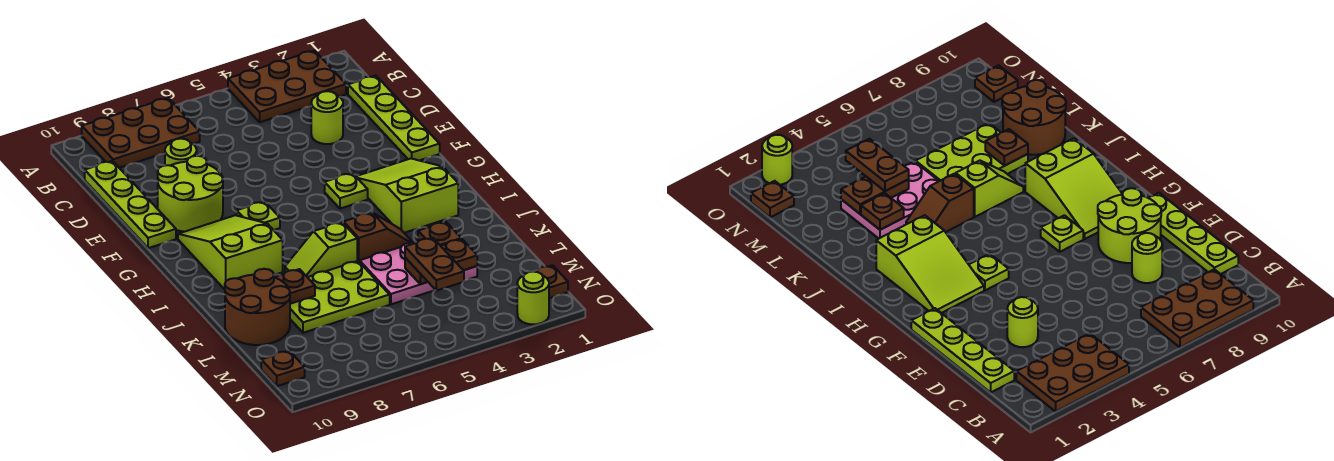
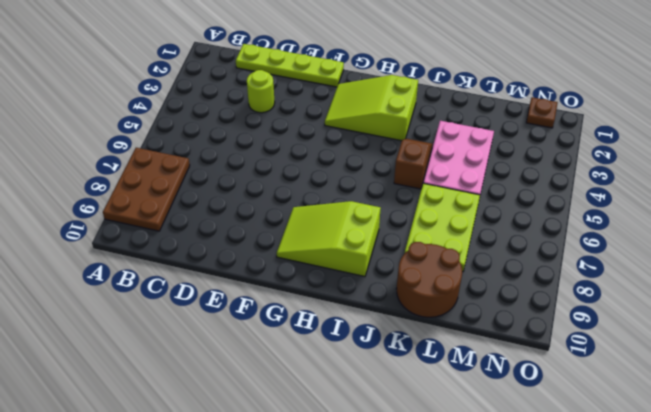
none -> brown 2x3 plate [228,51,346,122]
none -> lime 1x4 plate [85,161,176,248]
none -> lime 1x1 round brick [165,139,197,166]

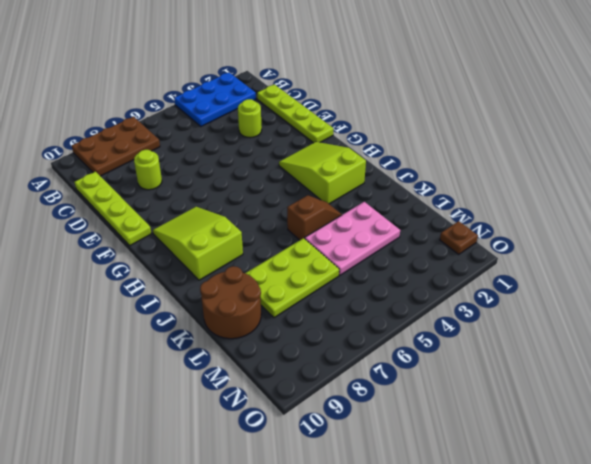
blue 2x3 plate [174,72,256,126] -> brown 2x3 plate [228,51,346,122]
none -> lime 2x2 round brick [158,156,223,232]
none -> lime 1x1 plate [325,173,368,209]
none -> lime 1x1 plate [237,201,280,230]

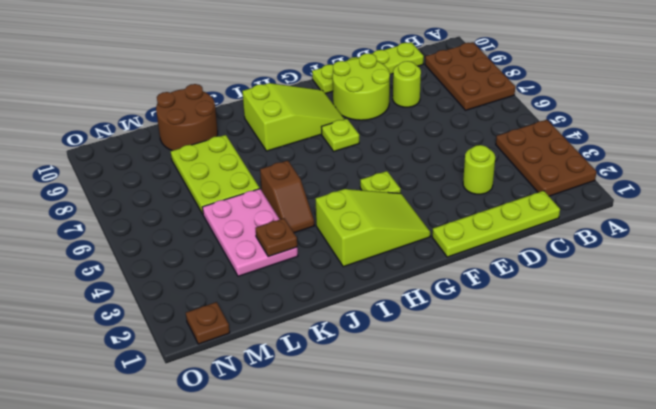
none -> lime 1x2 slope [285,222,357,277]
none -> brown 1x1 plate [261,351,305,386]
none -> lime 1x1 round brick [517,271,549,324]

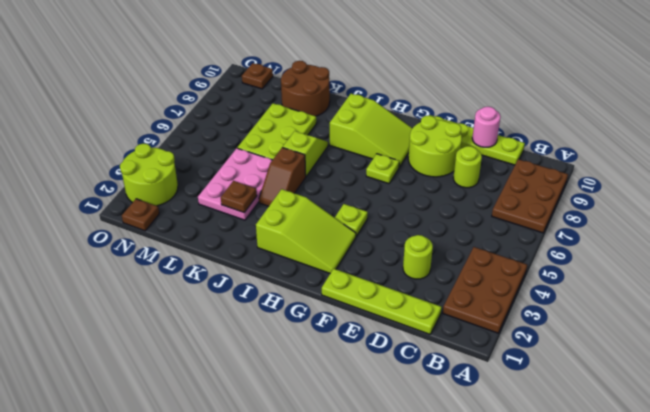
pink 1x1 round brick [472,107,500,147] -> none
lime 2x2 round brick [120,144,178,206] -> lime 1x1 round brick [517,271,549,324]
none -> brown 1x1 plate [275,269,315,304]
none -> brown 1x2 plate [405,239,477,284]
none -> brown 1x2 plate [405,238,464,291]

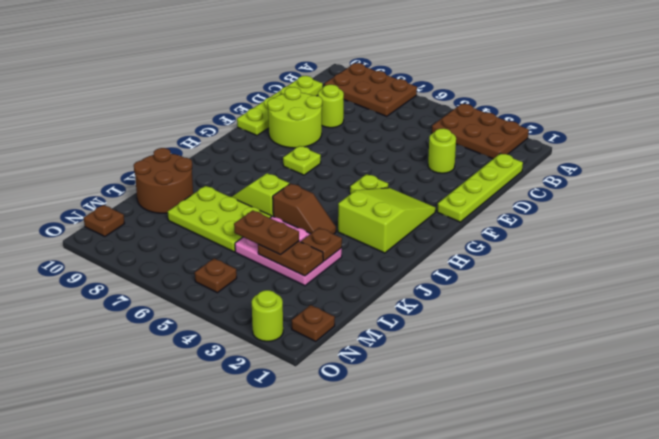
brown 1x2 plate [234,210,299,255] -> brown 1x2 plate turned to [405,238,464,291]
brown 1x1 plate [195,258,237,293] -> brown 1x1 plate moved to [275,269,315,304]
none -> lime 2x3 slope [178,215,283,289]

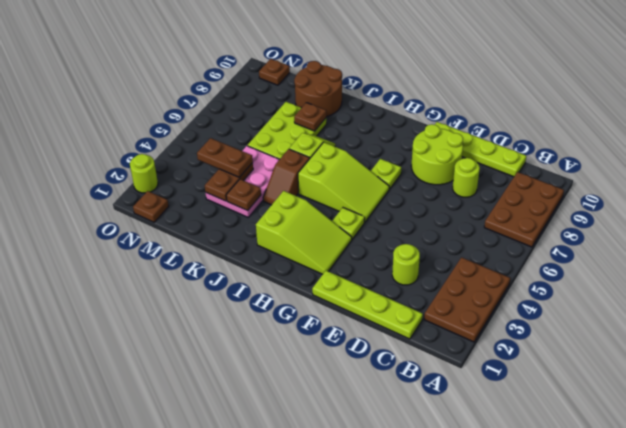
lime 2x3 slope [298,142,389,222] -> lime 2x3 slope moved to [178,215,283,289]

